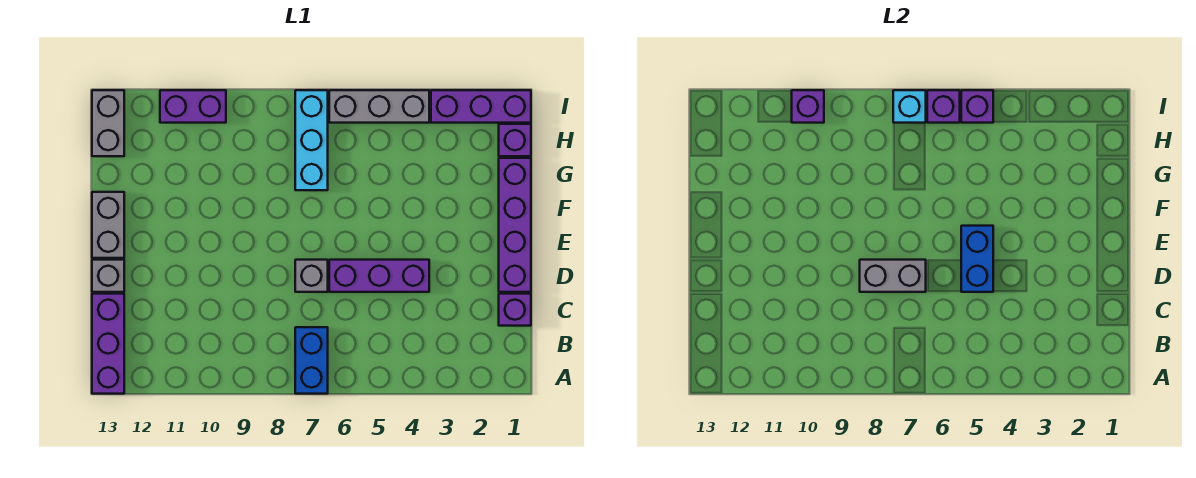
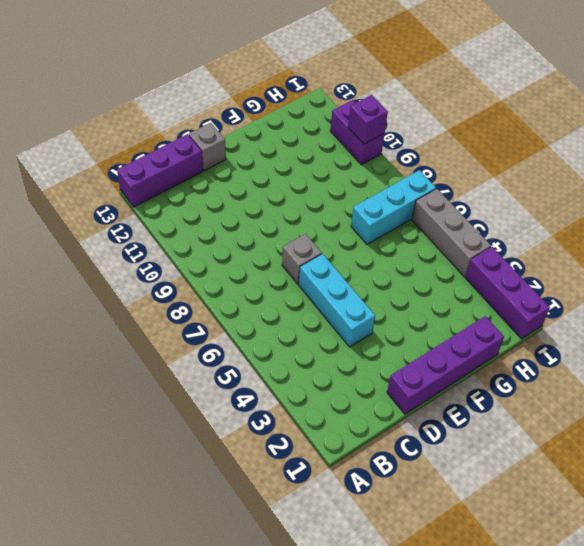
cyan 1x3 brick [299,254,375,347] -> purple 1x3 brick [329,260,429,292]
none -> blue 1x2 brick [295,327,328,394]
none -> purple 1x1 brick [499,294,531,326]
none -> grey 1x2 brick [92,192,124,258]

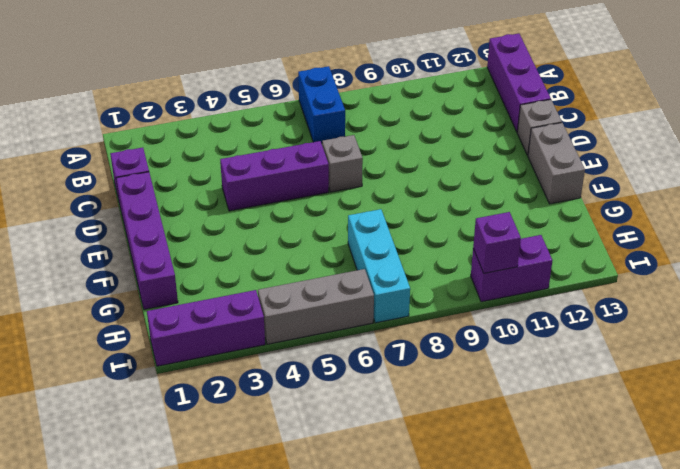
none -> purple 1x1 brick [499,124,531,156]
none -> grey 1x2 brick [92,90,124,156]
none -> blue 1x2 brick [961,226,993,292]

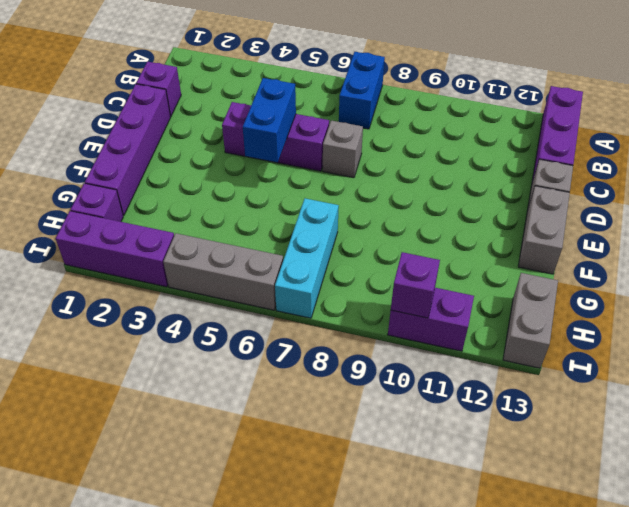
none -> grey 1x2 brick [860,260,926,292]
none -> purple 1x1 brick [961,90,993,123]
none -> purple 1x1 brick [927,90,960,123]

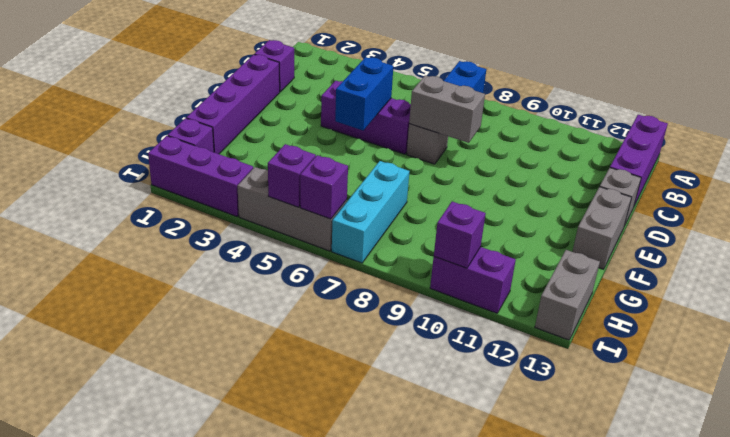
none -> cyan 1x1 brick [893,90,926,123]

